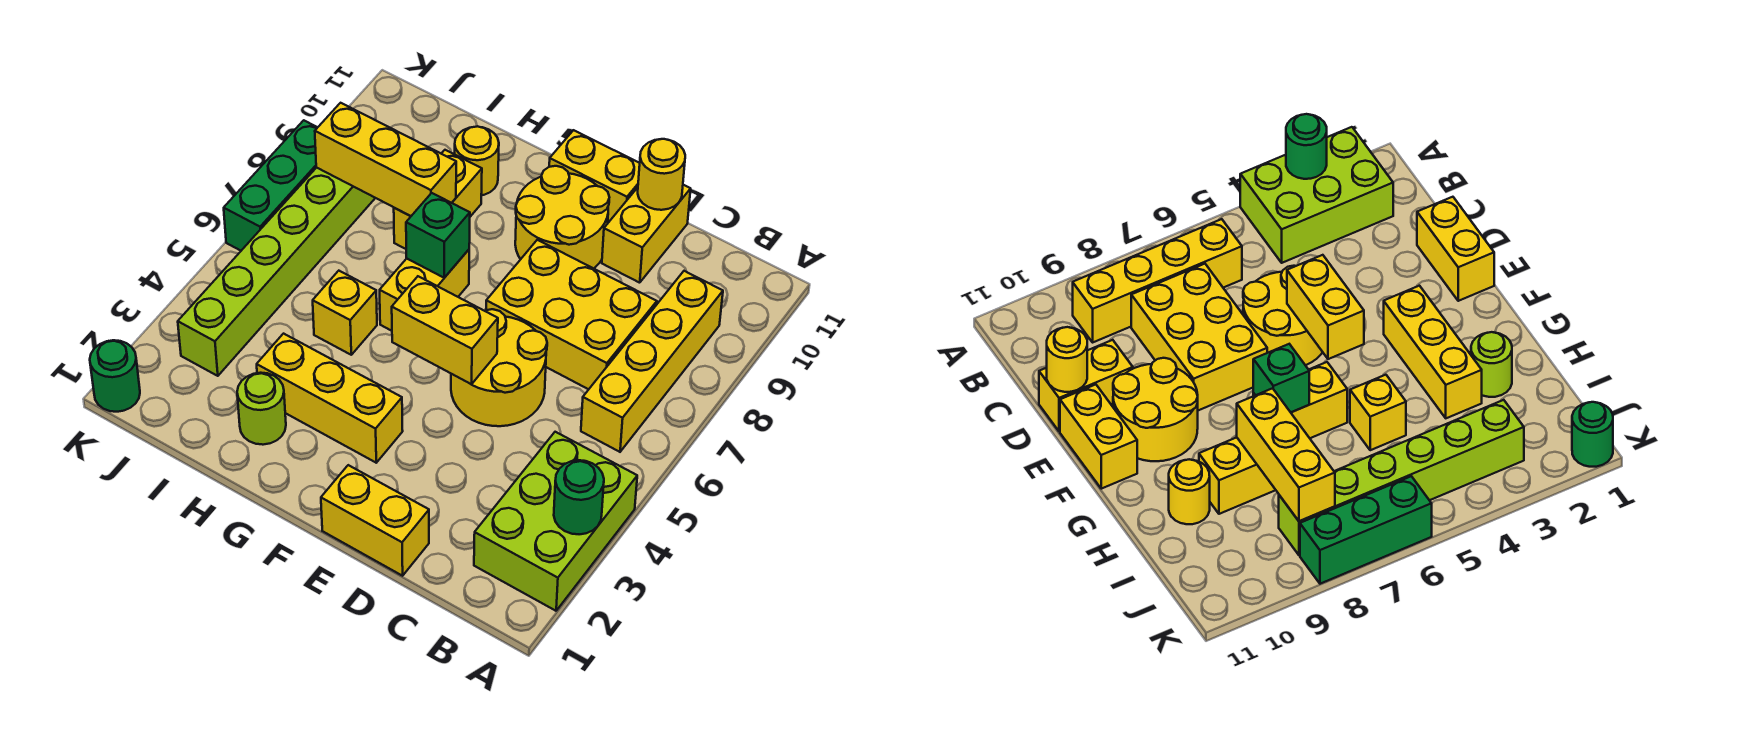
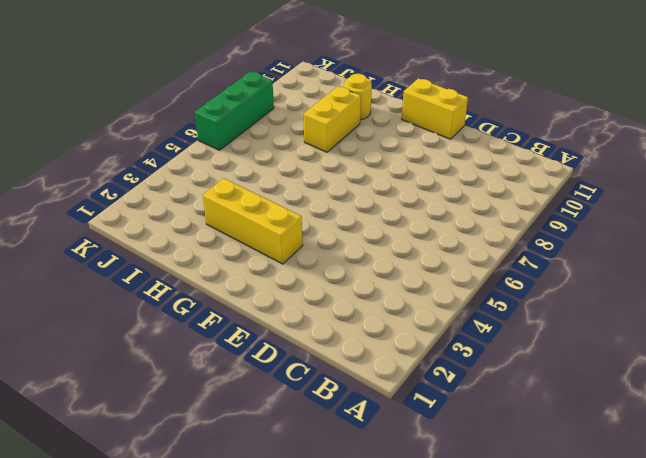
none -> lime 2x3 brick [474,432,637,611]
none -> yellow 1x4 brick [581,271,723,452]
none -> yellow 2x3 brick [486,240,657,389]

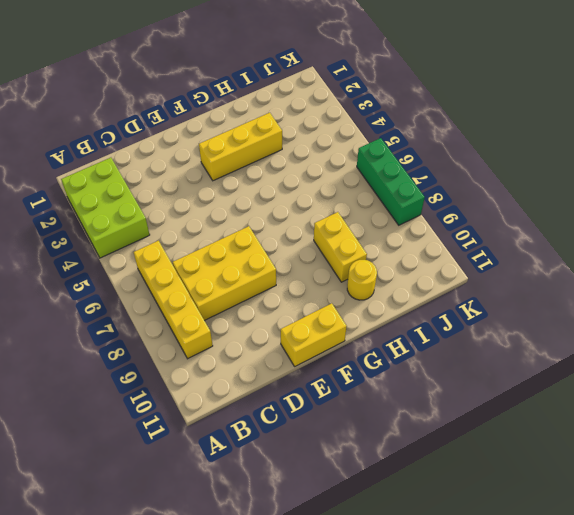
none -> yellow 1x2 brick [321,465,429,576]
none -> yellow 2x2 round brick [451,309,547,426]
none -> yellow 1x2 brick [602,185,691,283]

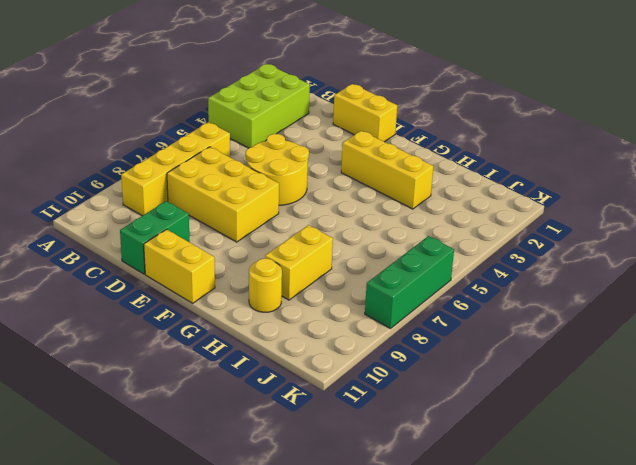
green 1x2 brick [120,201,190,274] -> yellow 1x2 brick [602,185,691,283]
none -> yellow 2x2 round brick [515,166,609,269]
none -> yellow 1x2 brick [380,250,469,331]
none -> lime 1x1 round brick [237,373,286,445]

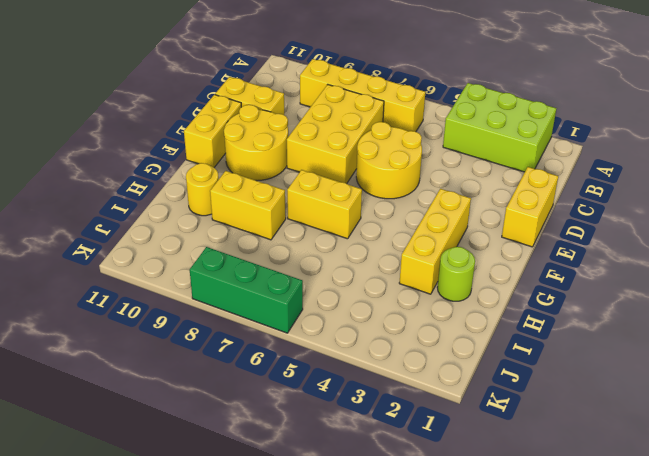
none -> yellow 1x1 brick [313,271,377,355]
none -> lime 1x6 brick [178,168,375,376]
none -> green 1x1 round brick [90,340,140,412]

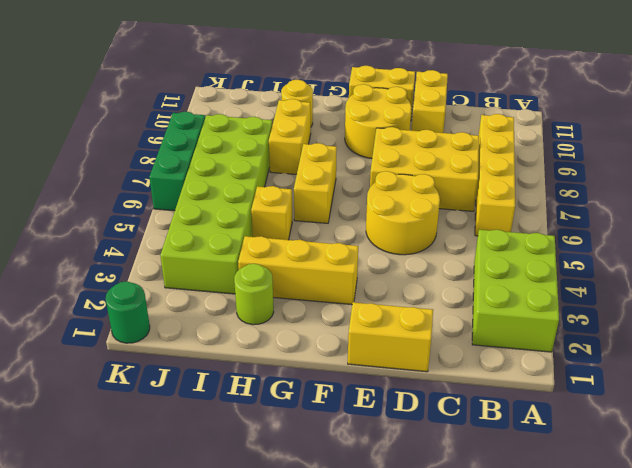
lime 2x6 brick [160,114,272,294] -> lime 1x6 brick [178,168,375,376]
none -> green 1x1 round brick [554,460,604,534]
none -> yellow 1x1 round brick [638,139,685,210]
none -> yellow 1x2 brick [392,276,498,384]

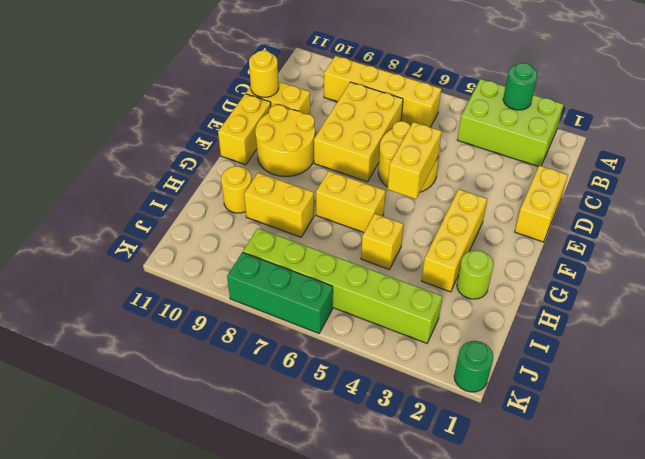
none -> green 1x1 brick [406,193,470,278]
none -> yellow 1x3 brick [315,103,456,216]

